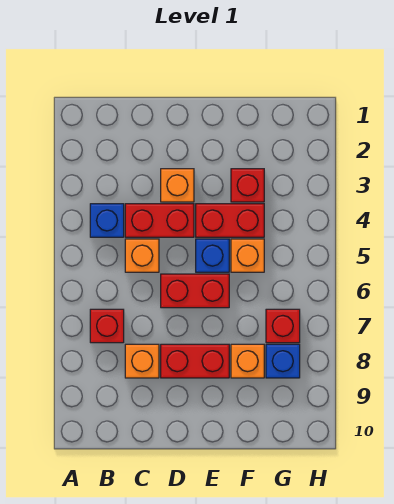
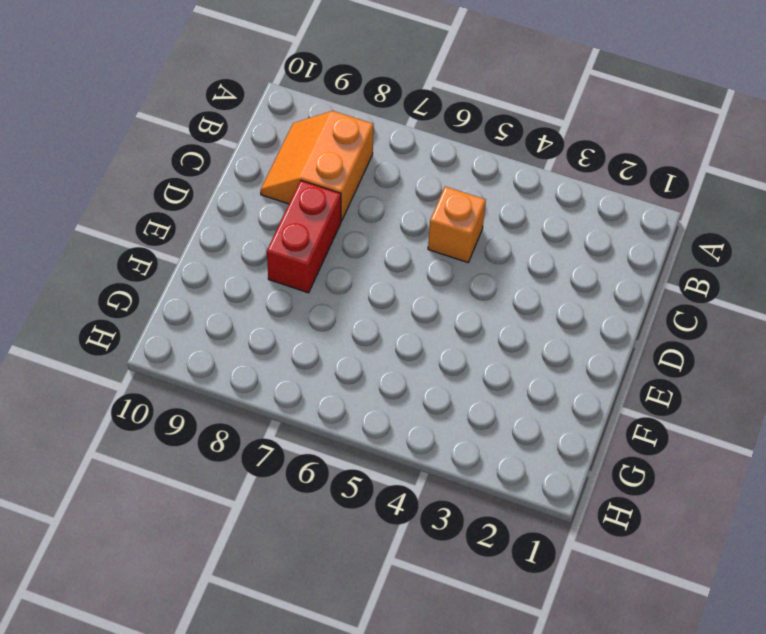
orange 2x2 slope [261,111,373,221] -> orange 1x1 brick [125,344,159,378]
none -> blue 1x1 brick [90,204,124,237]
none -> red 1x1 brick [90,309,124,343]
none -> red 1x2 brick [125,204,194,237]

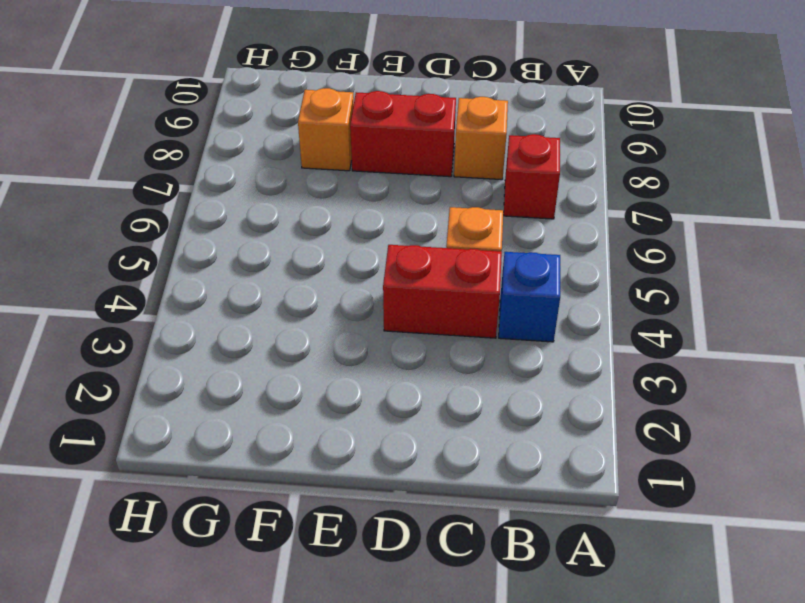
none -> orange 1x1 brick [161,169,194,202]
none -> red 1x2 brick [161,274,229,308]
none -> red 1x2 brick [196,204,264,237]

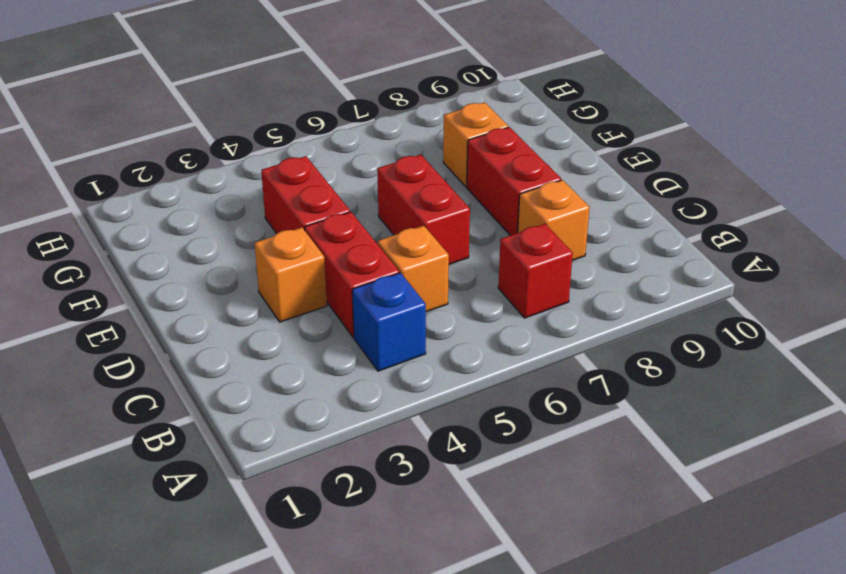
none -> blue 1x1 brick [196,239,229,272]
none -> red 1x1 brick [231,169,264,202]
none -> orange 1x1 brick [231,239,264,272]

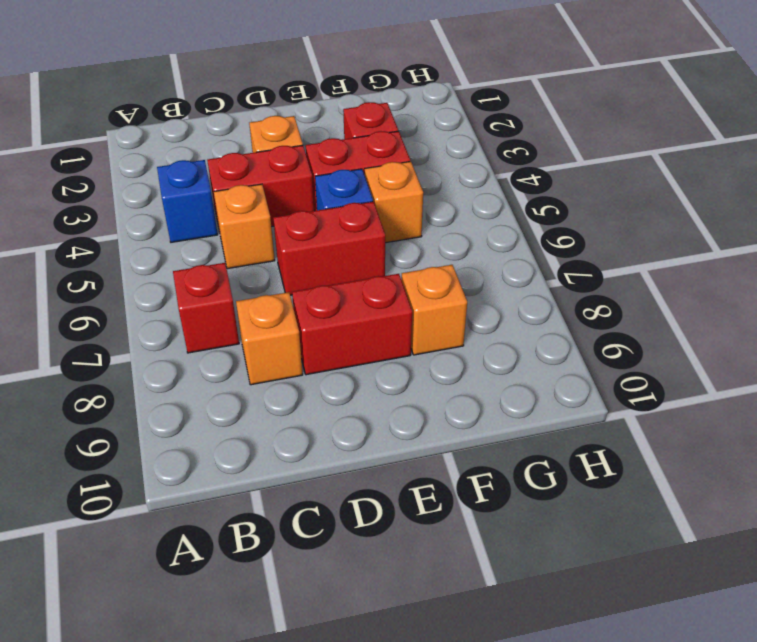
none -> red 1x1 brick [266,309,300,343]
none -> blue 1x1 brick [266,344,300,378]

